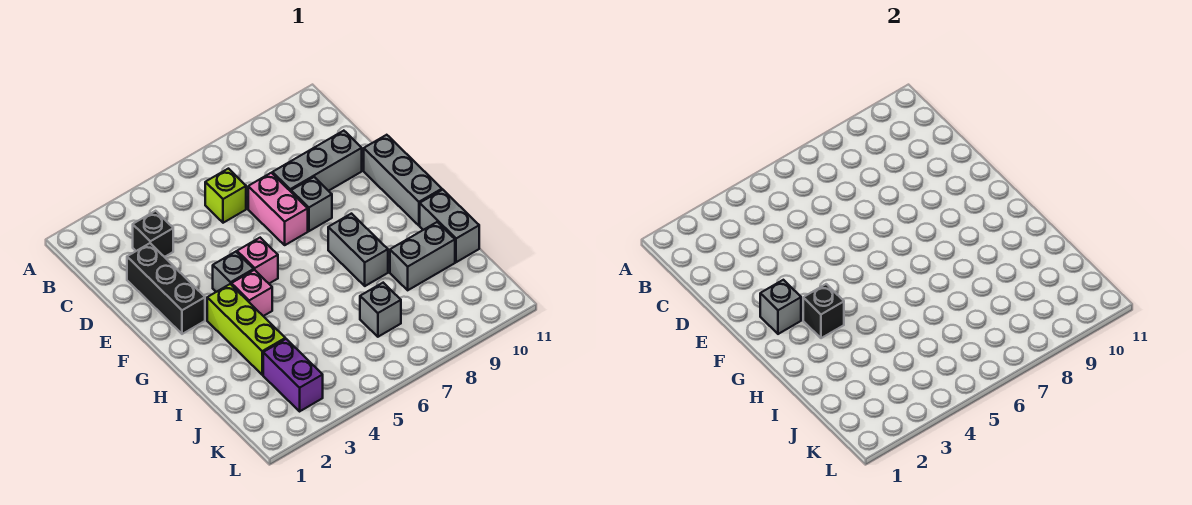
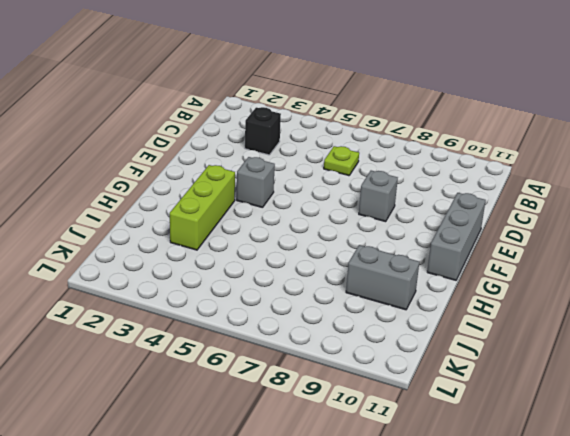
lime 1x1 plate [324,146,359,176] -> lime 1x1 brick [205,169,246,223]
none -> black 1x3 brick [127,243,205,334]
none -> pink 1x2 brick [248,173,308,245]
none -> grey 1x3 brick [272,131,362,191]

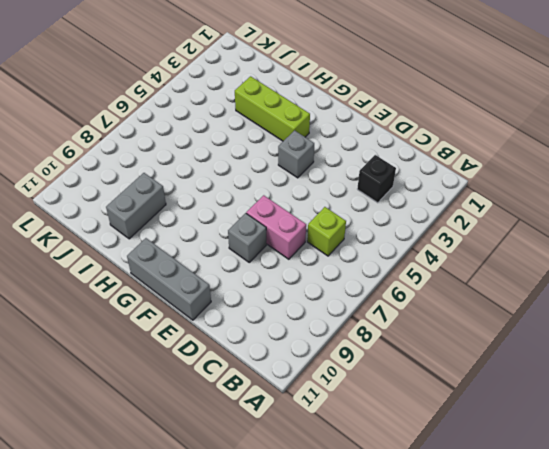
none -> black 1x3 brick [127,243,205,334]
none -> grey 1x3 brick [272,131,362,191]
none -> pink 1x1 brick [237,238,278,283]

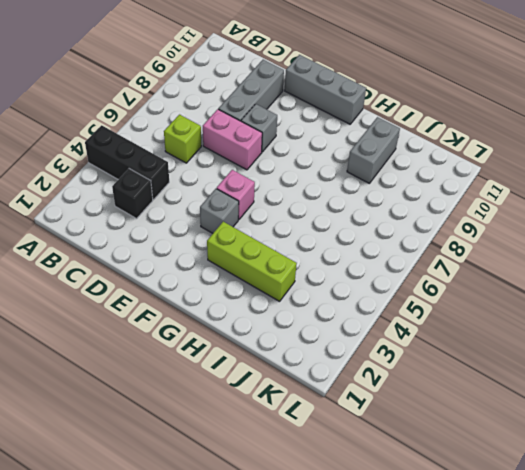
black 1x3 brick [85,125,169,200] -> black 1x3 brick moved to [127,243,205,334]
none -> pink 1x1 brick [231,270,272,316]
none -> grey 1x2 brick [328,214,388,286]
none -> grey 1x2 brick [420,190,479,262]

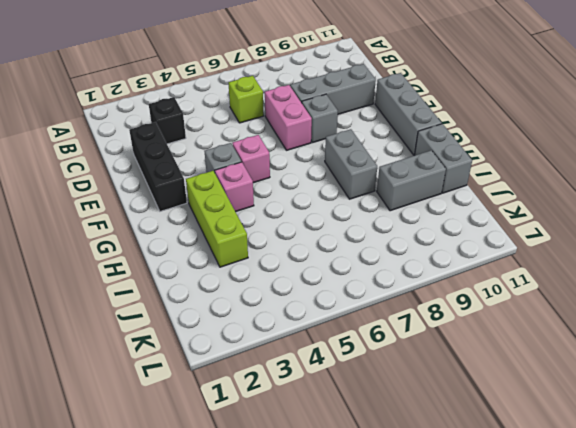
none -> purple 1x2 brick [263,339,323,411]
none -> grey 1x1 brick [360,283,401,337]
none -> grey 1x1 brick [760,280,801,334]

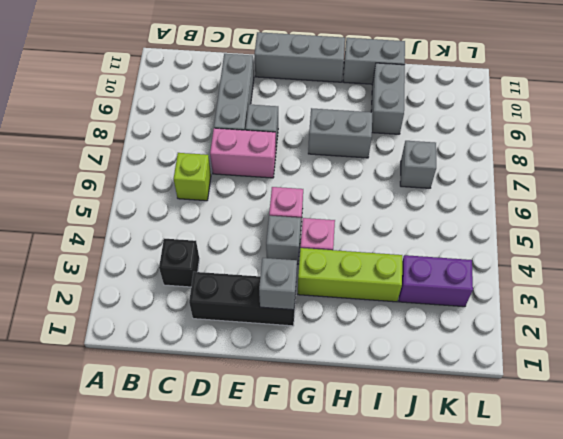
none -> black 1x1 brick [803,284,844,338]

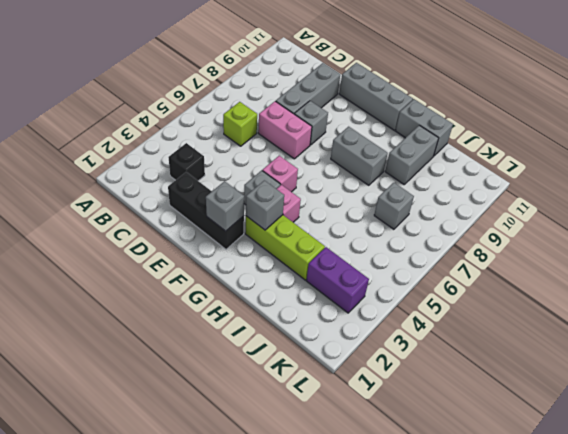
grey 1x1 brick [246,180,284,230] -> black 1x1 brick [803,284,844,338]

